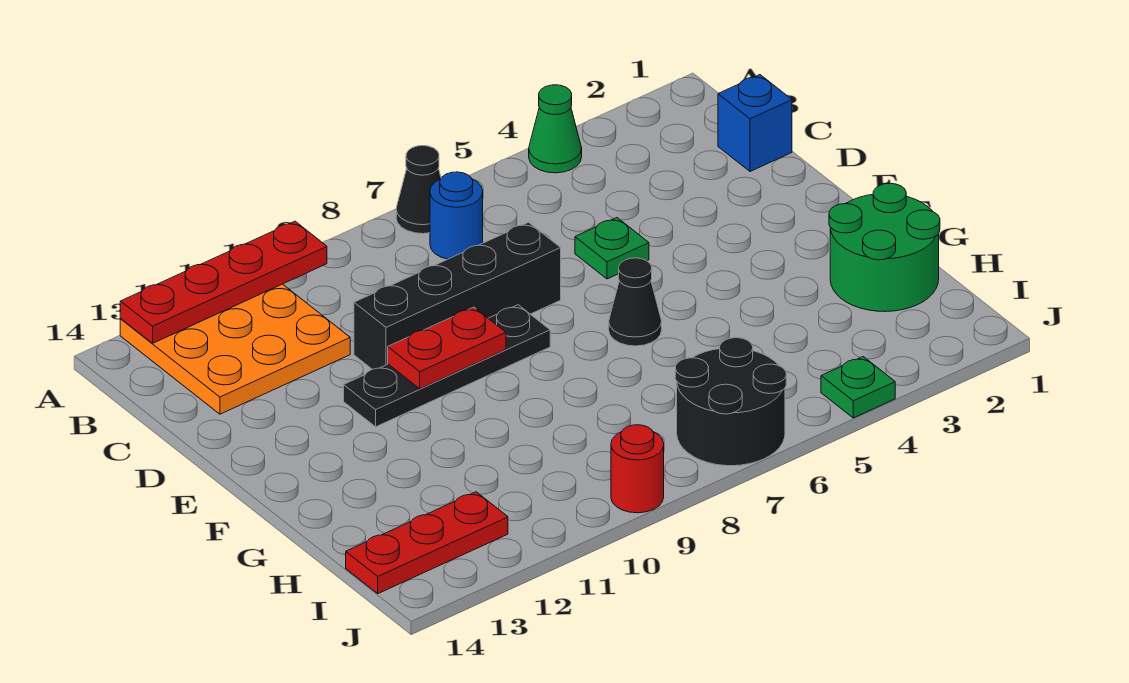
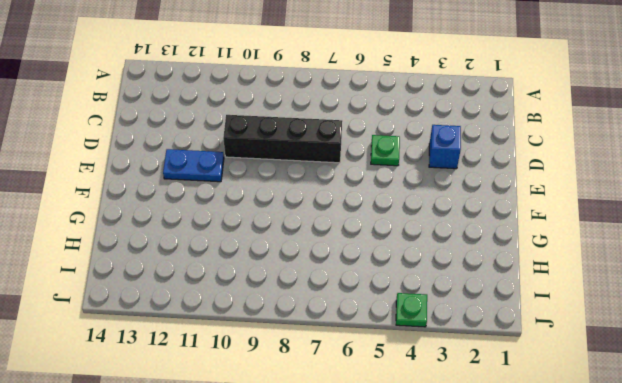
blue 1x1 brick [429,125,461,169] -> blue 1x1 brick moved to [718,75,792,171]
blue 1x2 plate [163,149,224,182] -> black 1x4 plate [344,305,550,427]
none -> green 1x1 cone [529,85,582,173]
none -> black 1x1 cone [396,146,441,234]
none -> orange 3x3 plate [120,284,350,414]

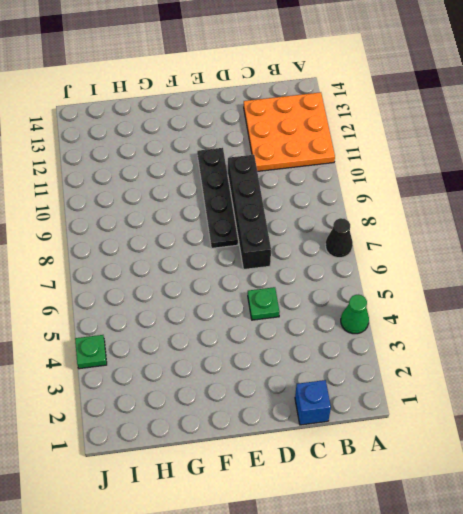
none -> blue 1x1 round brick [430,172,483,259]
none -> black 1x1 cone [609,258,662,346]
none -> green 2x2 round brick [829,183,940,312]

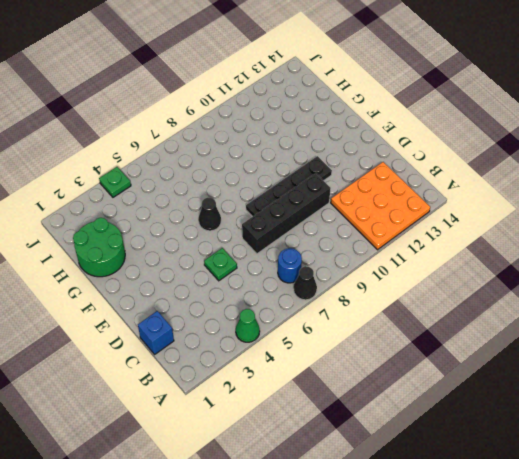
none -> black 2x2 round brick [675,338,786,466]
none -> red 1x3 plate [346,492,508,593]
none -> red 1x1 round brick [611,425,664,513]

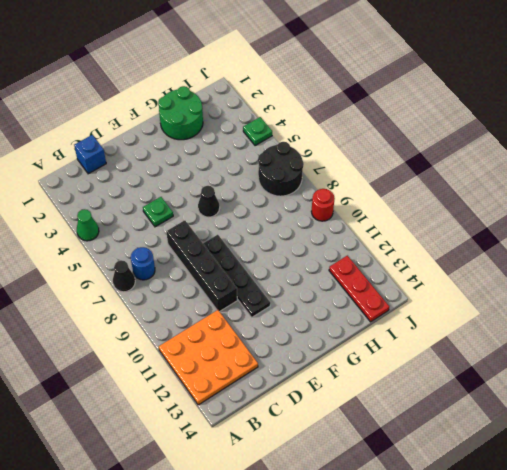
none -> red 1x4 plate [120,221,327,343]
none -> red 1x2 plate [388,307,506,389]

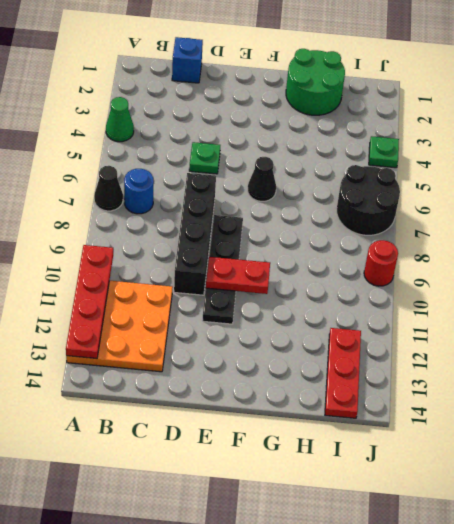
red 1x2 plate [206,257,270,294] -> red 1x2 plate turned to [388,307,506,389]

